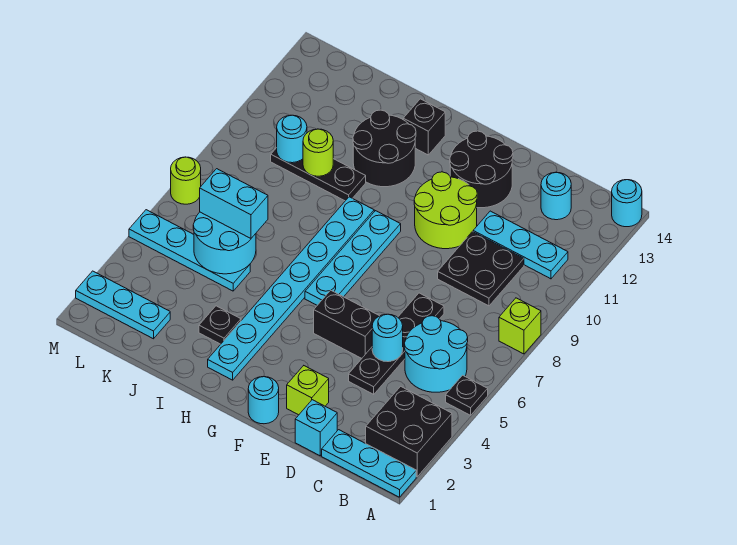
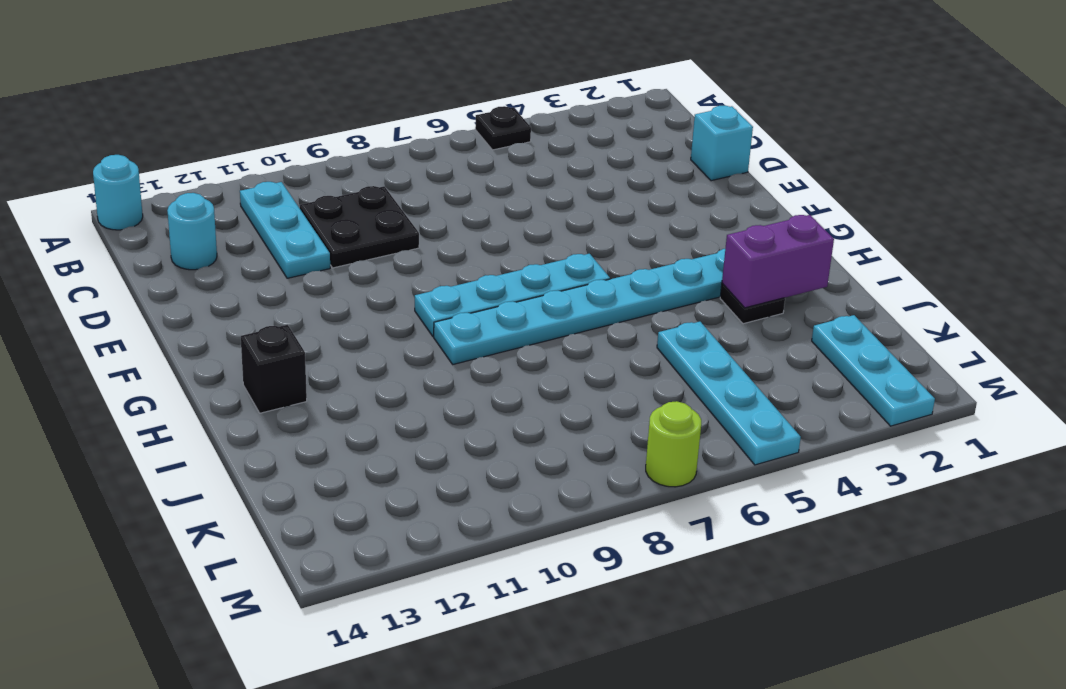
purple 1x2 brick [722,215,834,308] -> none
none -> cyan 1x3 plate [322,430,416,497]
none -> black 2x2 brick [366,386,452,477]
none -> lime 1x1 brick [499,298,541,354]
none -> cyan 2x2 round brick [404,316,468,392]

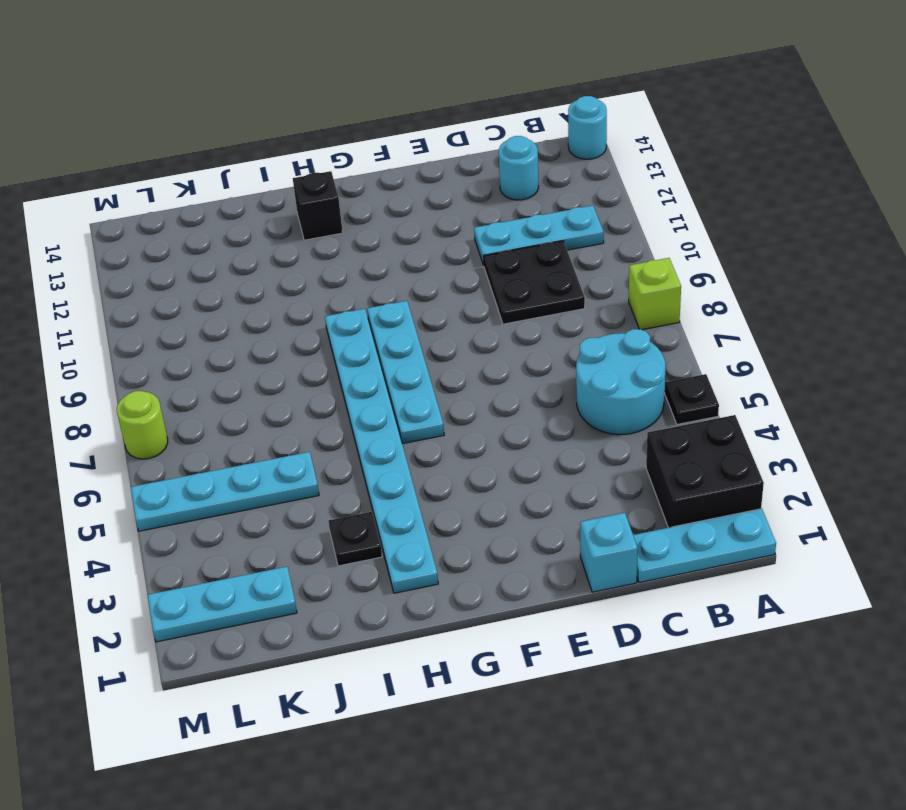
none -> black 1x4 plate [349,293,444,394]
none -> lime 1x1 brick [287,366,329,415]
none -> black 1x2 brick [314,290,379,358]
none -> lime 2x2 round brick [414,172,477,249]

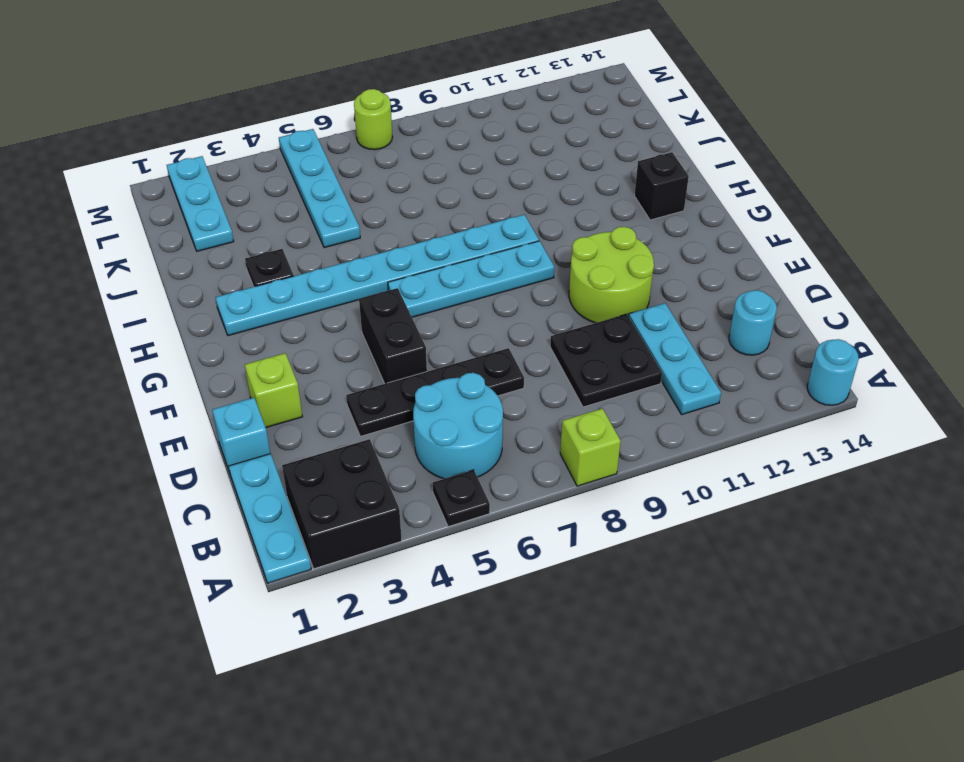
none -> black 2x2 round brick [450,131,513,208]
none -> cyan 1x1 round brick [248,377,279,424]
none -> black 2x2 round brick [353,110,416,187]
none -> black 1x3 plate [271,148,366,201]

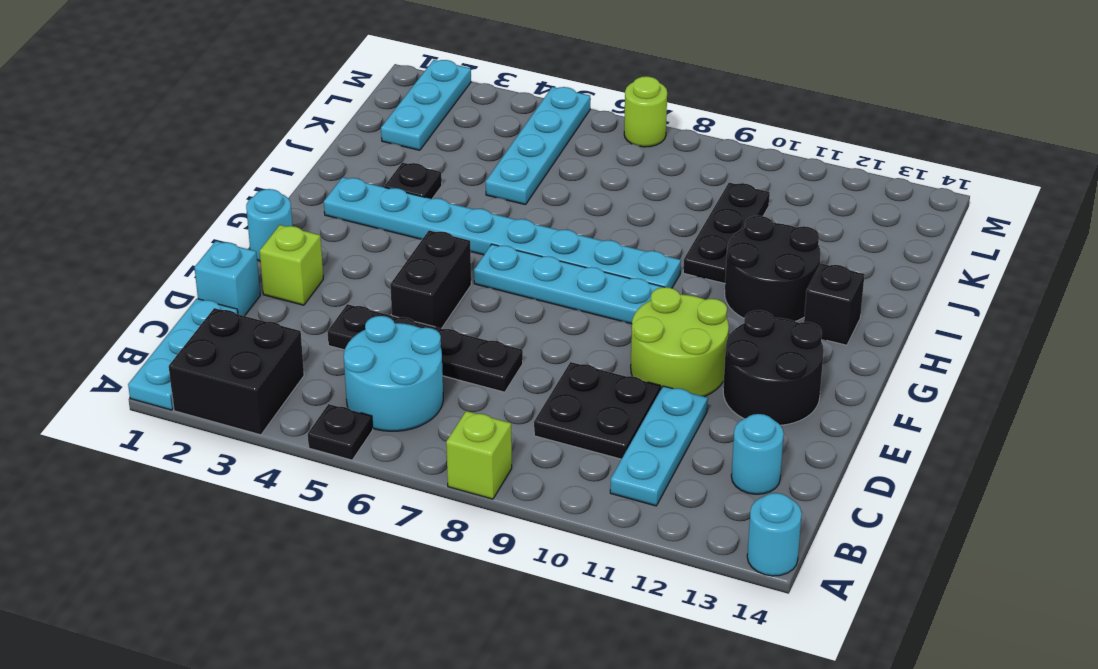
none -> cyan 1x1 round brick [372,314,403,362]
none -> cyan 2x2 round brick [193,212,256,274]
none -> lime 1x1 round brick [303,129,333,176]
none -> cyan 1x1 round brick [277,115,307,163]

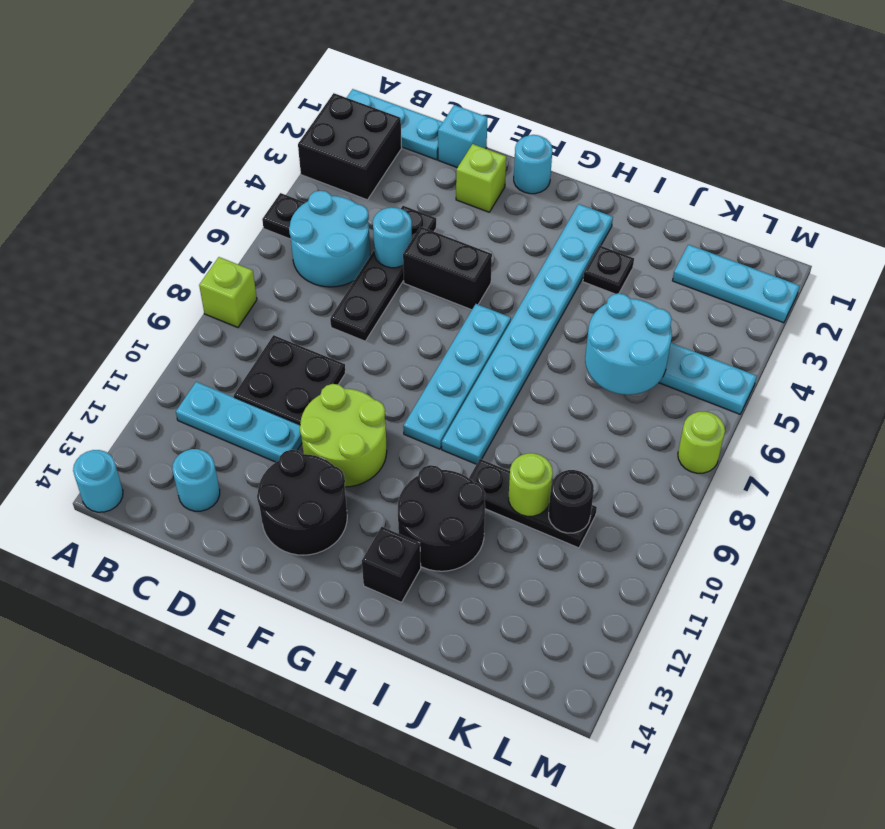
black 1x1 round brick [549,470,594,533] -> cyan 1x1 round brick [277,115,307,163]
none -> cyan 1x2 brick [200,169,268,238]

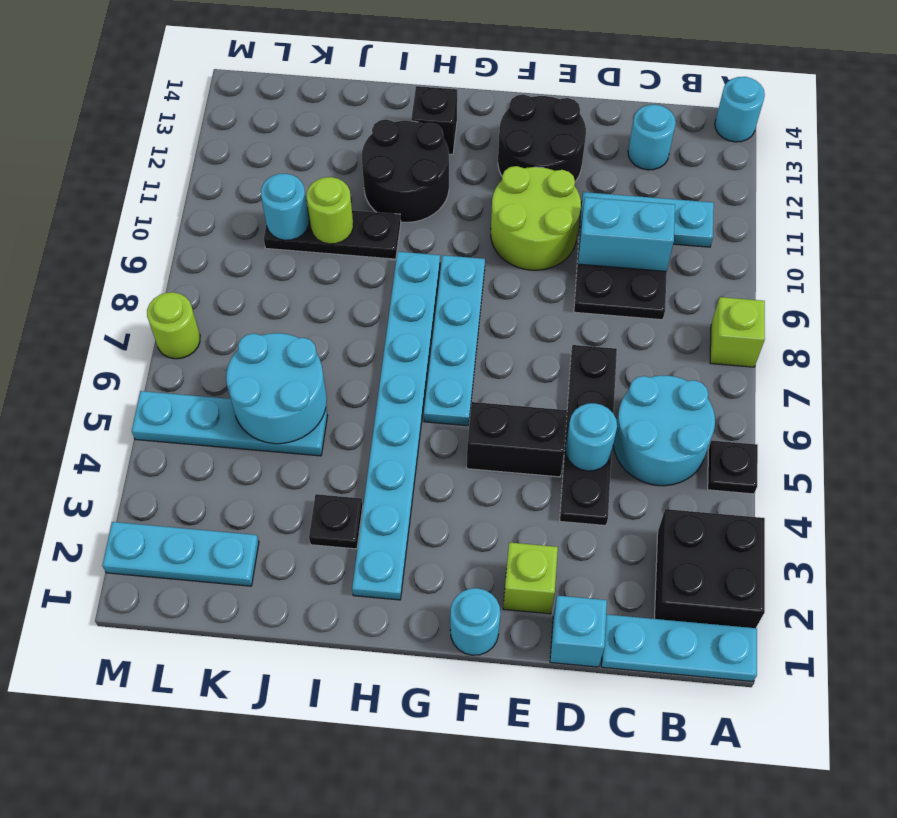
cyan 1x2 brick [578,197,675,271] -> cyan 1x2 brick moved to [200,169,268,238]

